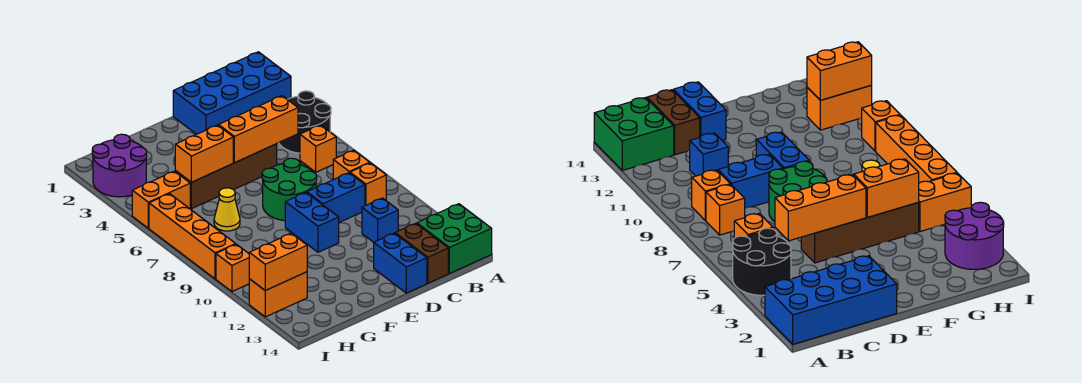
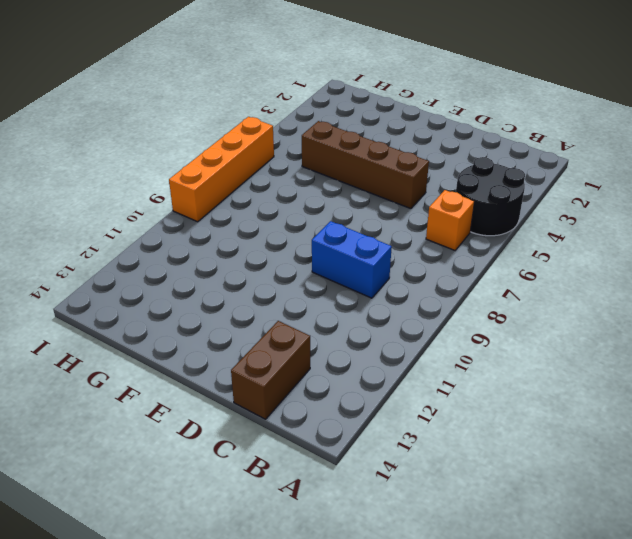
none -> blue 2x4 brick [173,52,291,134]
none -> green 2x2 brick [417,204,492,274]
none -> orange 1x1 brick [333,150,370,180]

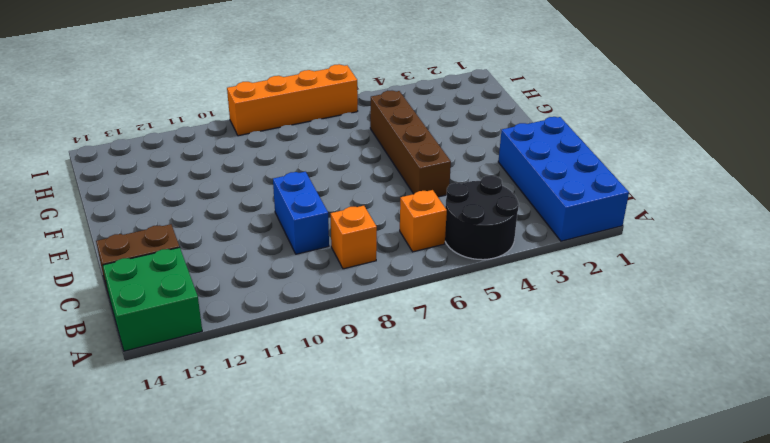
none -> orange 1x1 brick [350,163,386,206]
none -> blue 1x1 brick [362,198,398,242]
none -> green 2x2 round brick [262,158,317,221]

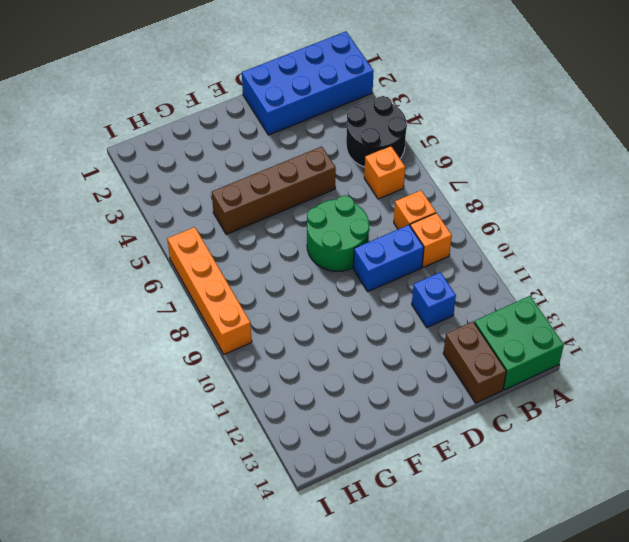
none -> blue 1x2 brick [374,233,427,293]
none -> blue 1x2 brick [285,192,339,252]
none -> yellow 1x1 cone [214,188,240,231]

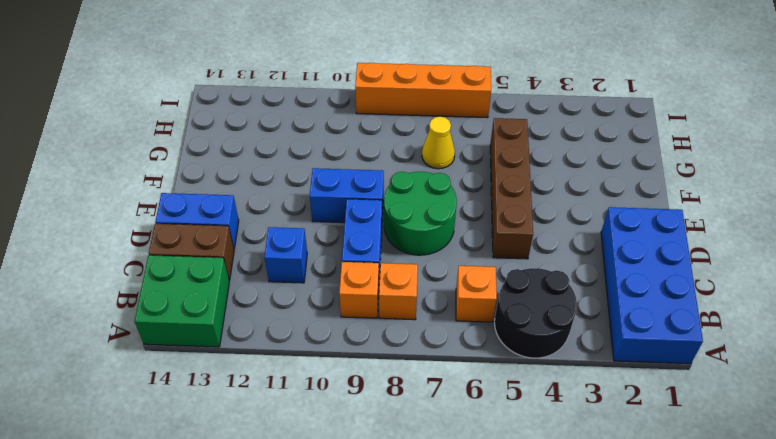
none -> purple 2x2 round brick [92,134,147,197]
none -> orange 1x2 brick [132,171,190,228]
none -> orange 1x2 brick [249,272,307,317]

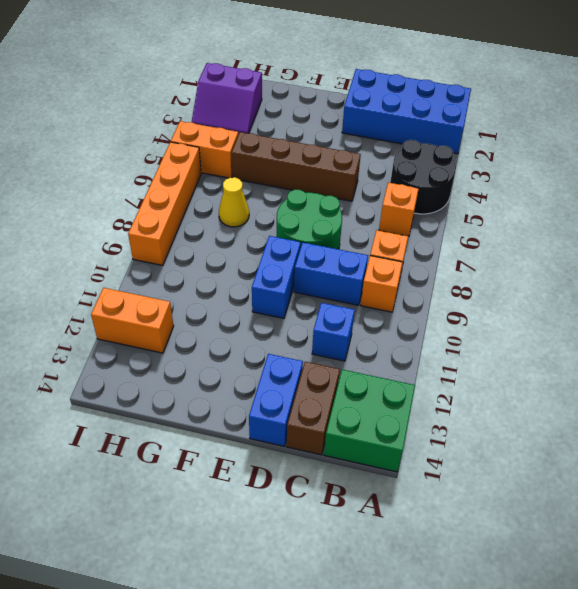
purple 2x2 slope [192,63,262,134] -> purple 2x2 round brick [92,134,147,197]
none -> orange 1x1 brick [216,244,249,292]
none -> orange 1x3 brick [219,96,298,163]
none -> orange 1x2 brick [175,125,233,182]

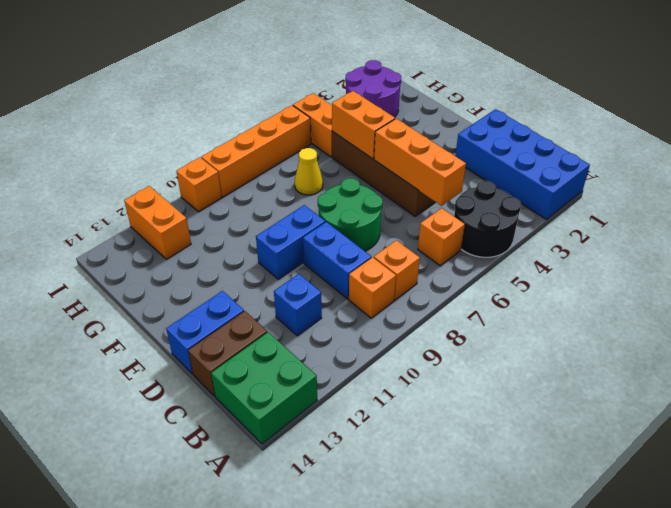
none -> orange 1x2 brick [249,233,307,290]

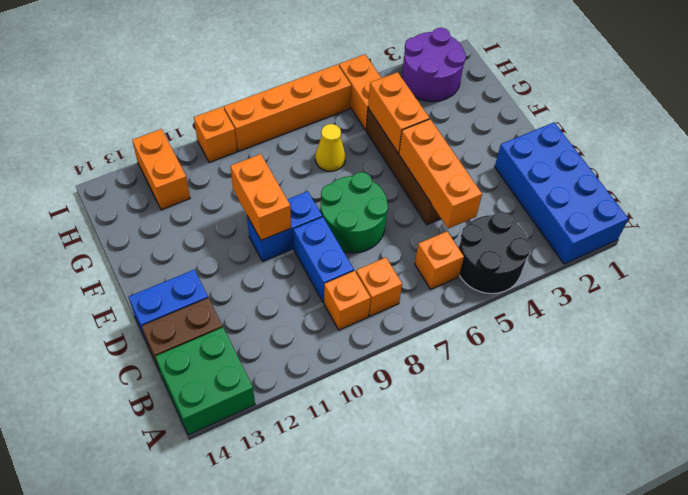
orange 1x2 brick [230,154,291,240] -> orange 1x2 brick moved to [249,233,307,290]
none -> blue 1x1 brick [362,198,398,242]

